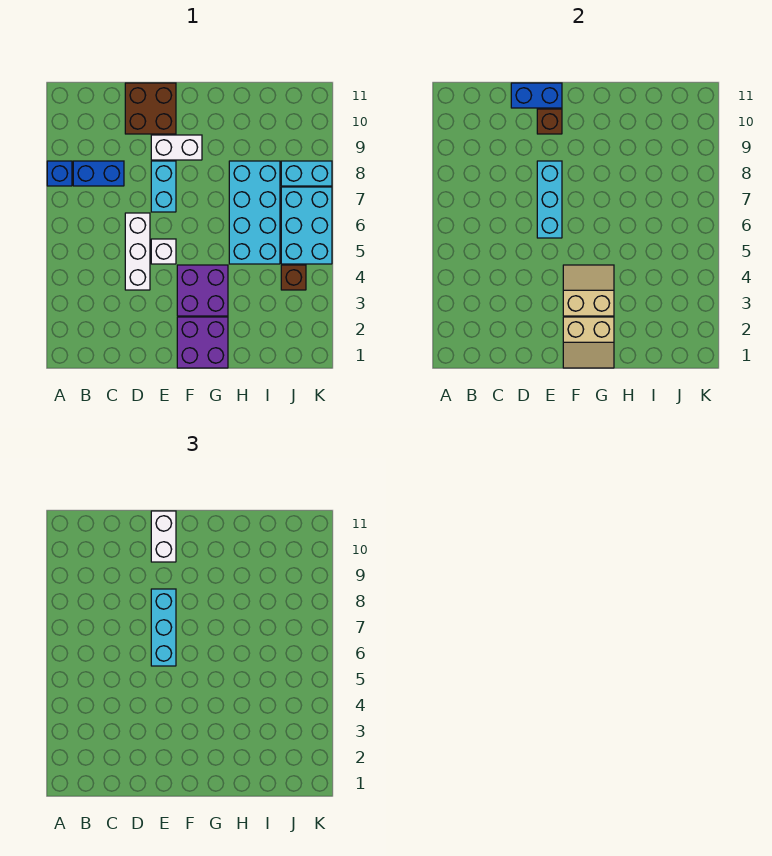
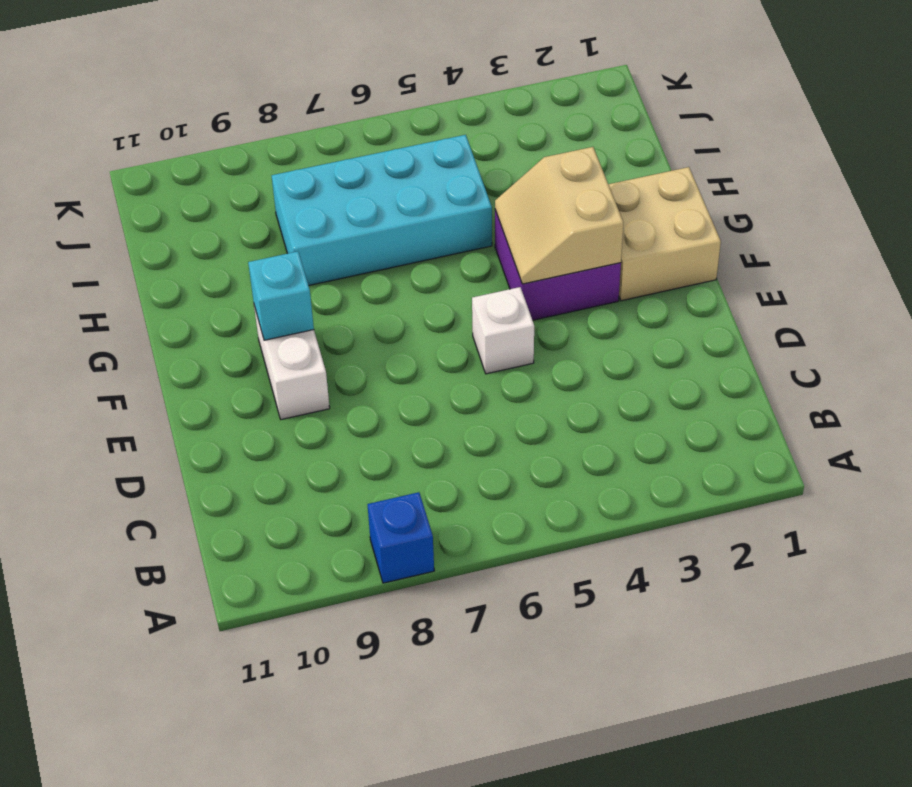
tan 2x2 brick [608,167,721,301] -> purple 2x2 brick [177,317,228,368]
cyan 1x1 brick [248,251,314,340] -> none
none -> blue 1x2 brick [73,161,124,186]
none -> white 1x3 brick [125,213,150,290]
none -> brown 2x2 brick [125,83,176,134]

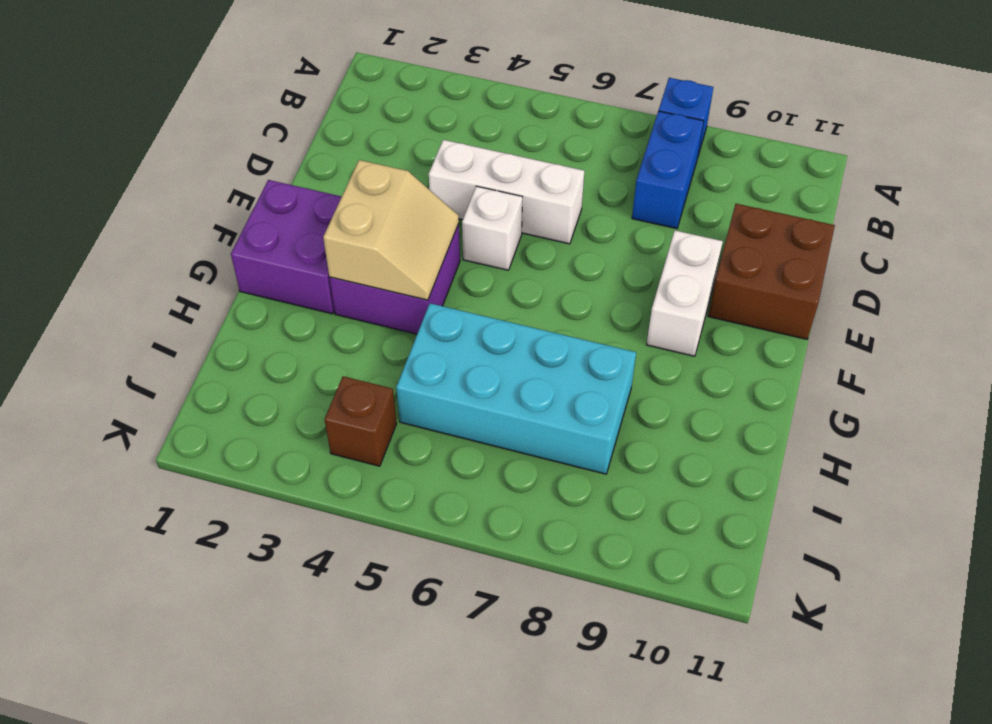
none -> cyan 1x2 brick [151,161,176,212]
none -> cyan 2x3 brick [281,187,332,264]
none -> cyan 1x2 brick [281,161,332,186]

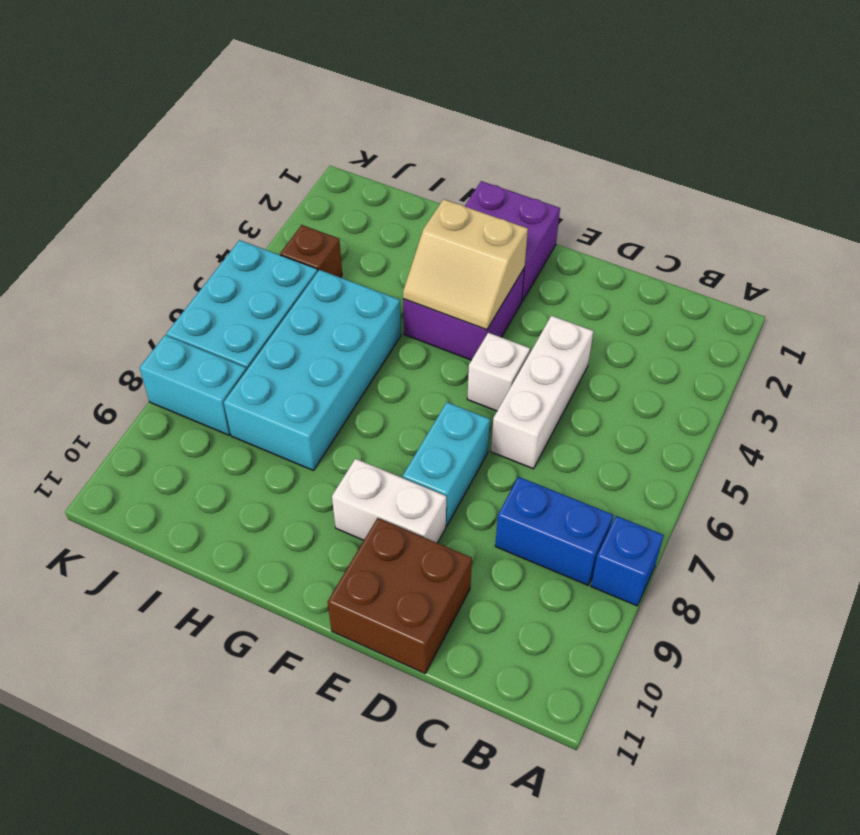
none -> blue 1x2 brick [511,83,562,108]
none -> cyan 1x3 brick [537,161,562,238]
none -> brown 1x1 brick [537,109,562,134]

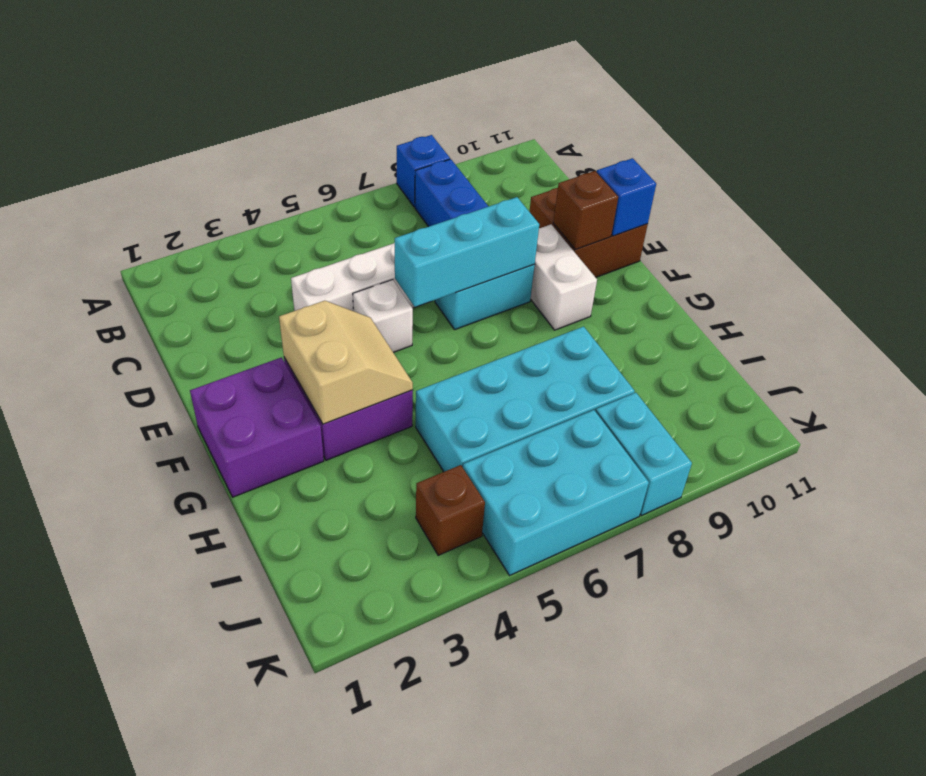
blue 1x1 brick [597,158,656,236] -> blue 1x2 brick [511,83,562,108]
none -> tan 2x2 slope [563,317,614,368]
none -> cyan 1x3 brick [151,589,176,666]
none -> white 1x2 brick [151,511,176,562]

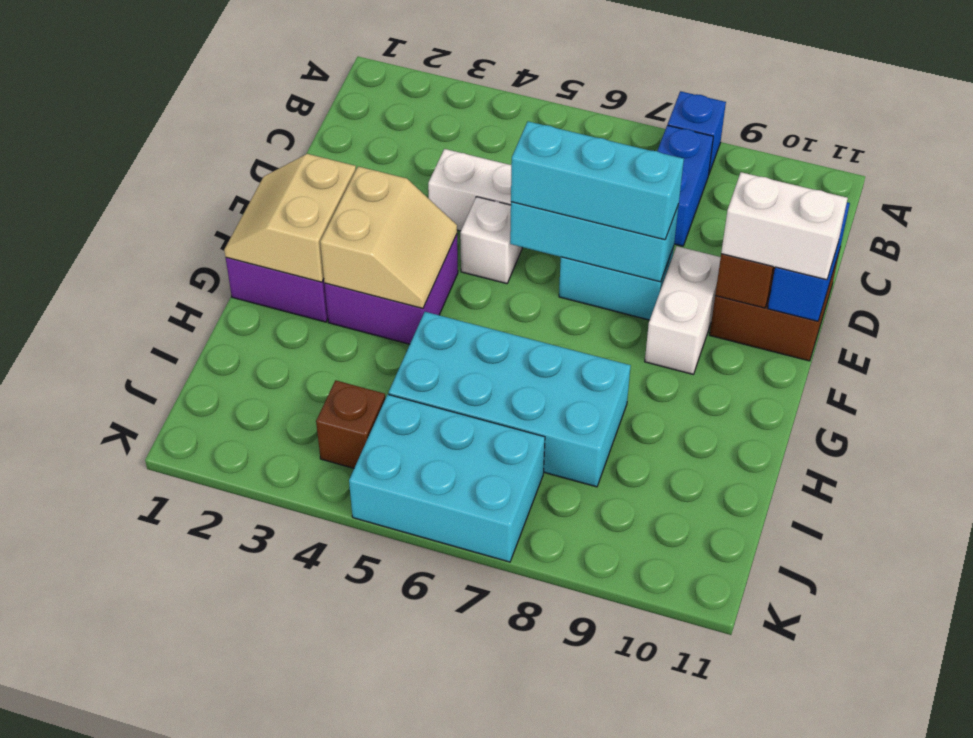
none -> cyan 1x2 brick [281,161,332,186]

